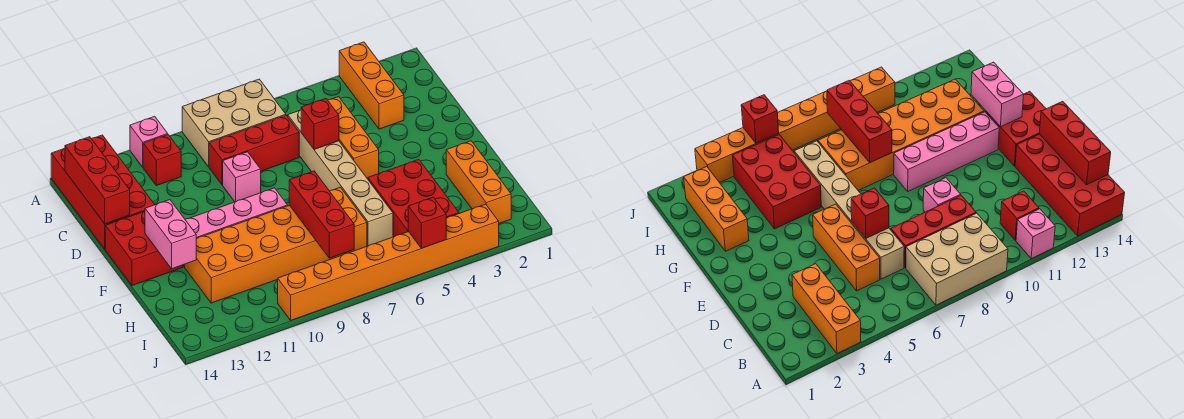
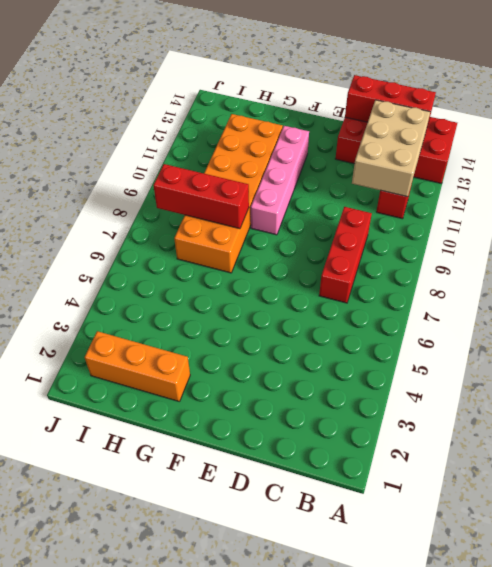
tan 2x3 brick [352,100,430,197] -> tan 2x3 brick moved to [182,79,286,167]
none -> orange 1x3 brick [339,42,404,129]
none -> pink 1x1 brick [130,116,168,167]
none -> orange 1x3 brick [328,97,379,179]

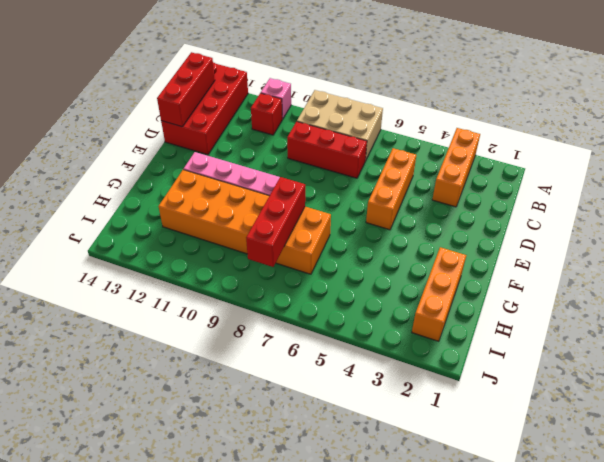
none -> tan 1x6 brick [288,110,393,246]
none -> pink 1x1 brick [223,152,261,202]
none -> red 2x2 brick [105,211,183,286]

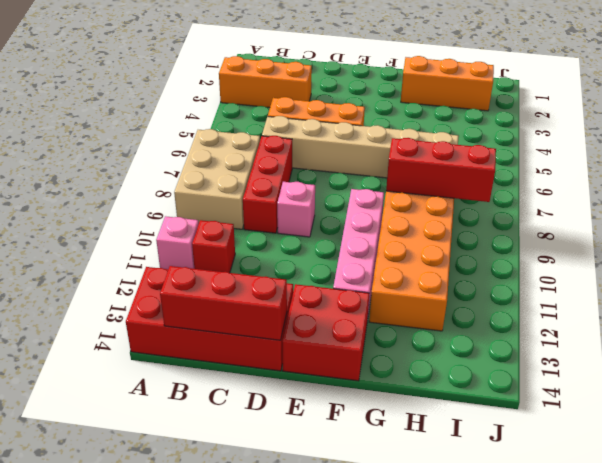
none -> red 2x3 brick [368,159,459,237]
none -> orange 1x8 brick [278,204,499,320]
none -> red 1x1 brick [301,98,339,149]

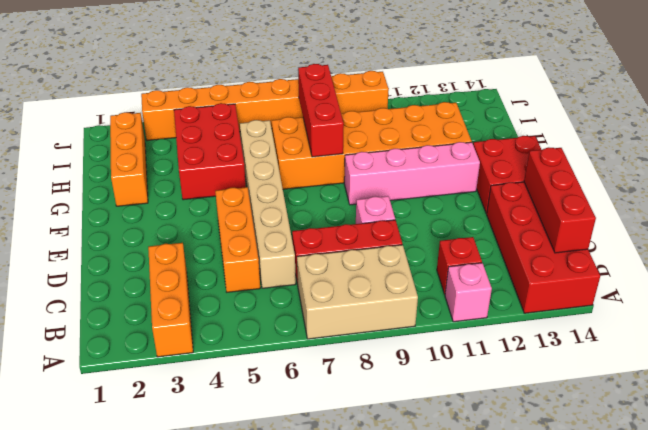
none -> red 1x1 brick [301,98,339,149]
none -> pink 1x2 brick [145,200,196,269]
none -> red 1x1 brick [408,197,446,248]

